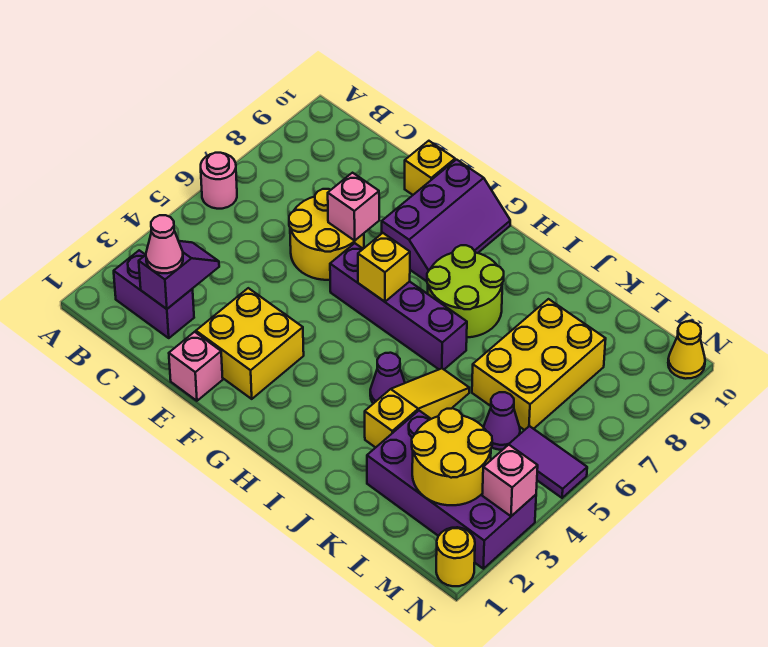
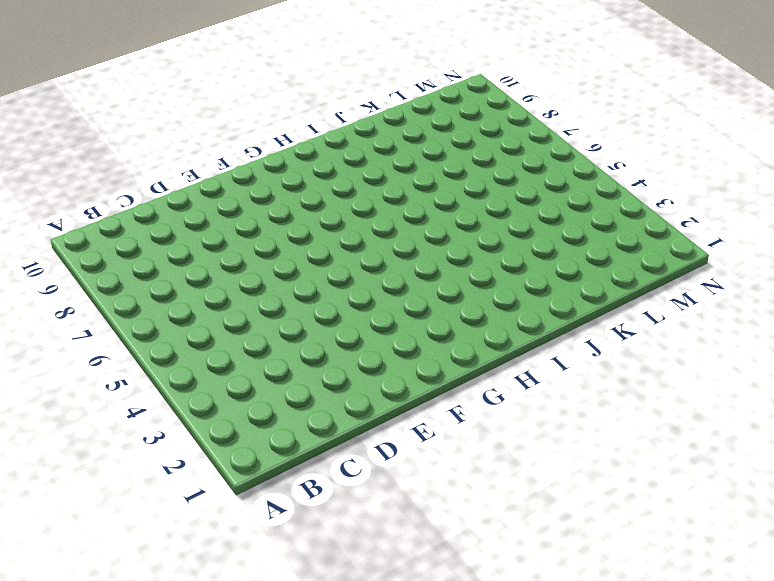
none -> pink 1x1 round brick [201,153,237,209]
none -> purple 1x2 brick [114,250,194,338]
none -> yellow 2x2 round brick [289,189,364,280]

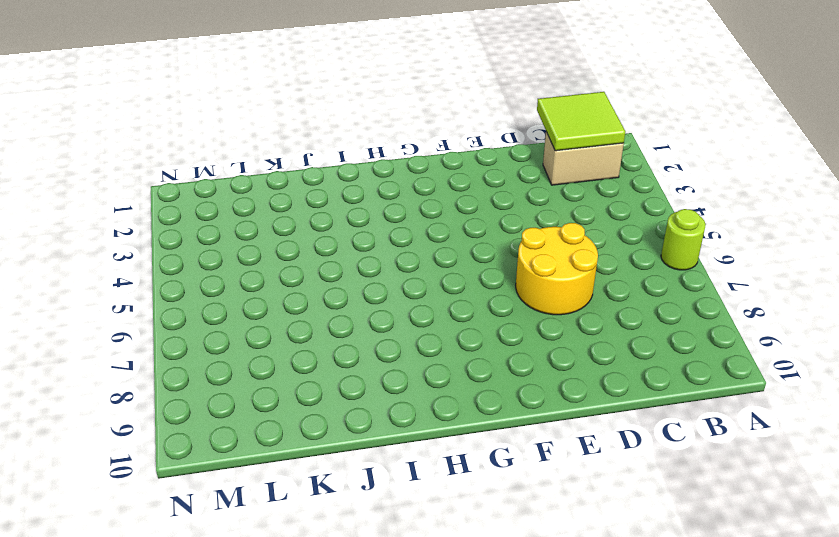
lime 1x1 round brick [661,209,706,270] -> pink 1x1 round brick [201,153,237,209]
lime 2x2 tile [537,92,625,151] -> purple 1x2 slope [139,241,219,309]
tan 1x2 brick [543,132,624,185] -> purple 1x2 brick [114,250,194,338]
none -> pink 1x1 brick [169,332,223,401]
none -> yellow 2x2 brick [196,288,304,399]
none -> yellow 1x1 brick [405,141,455,195]

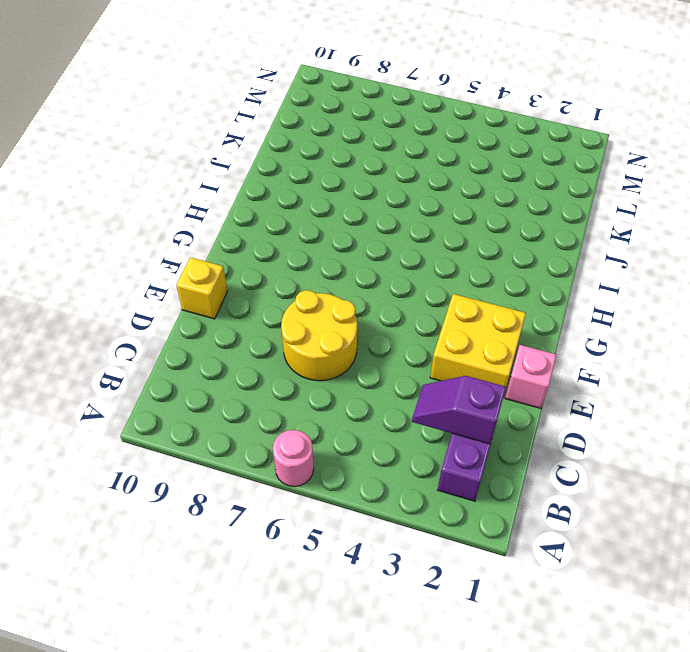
none -> purple 1x4 brick [330,243,467,369]
none -> purple 2x3 slope [382,160,510,281]
none -> lime 2x2 round brick [427,245,504,337]

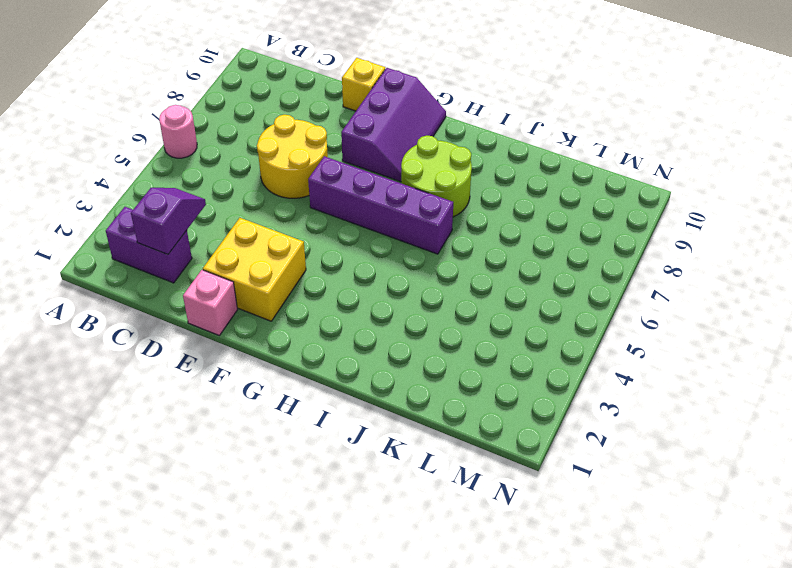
none -> purple 1x1 cone [370,353,405,404]
none -> yellow 1x3 slope [365,369,469,448]
none -> purple 2x4 brick [367,411,536,569]

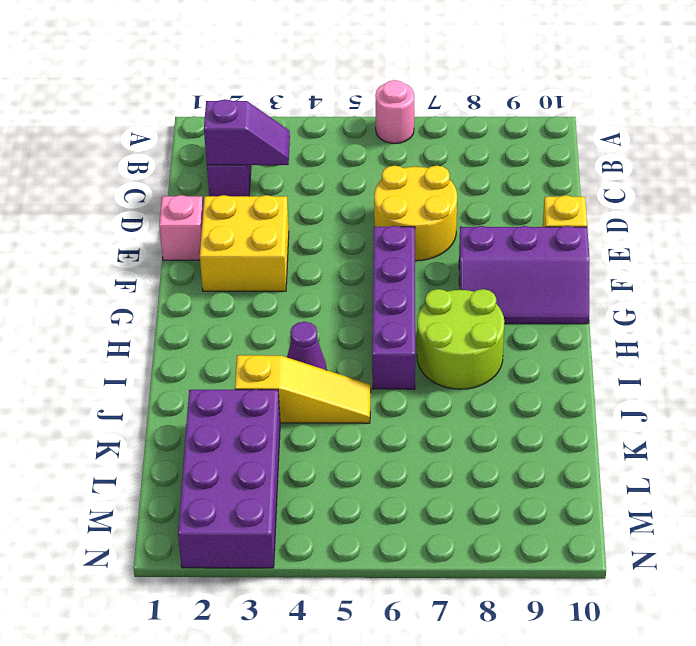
none -> yellow 2x3 brick [472,299,606,430]
none -> purple 1x1 cone [484,392,520,450]
none -> purple 1x2 tile [507,426,587,498]

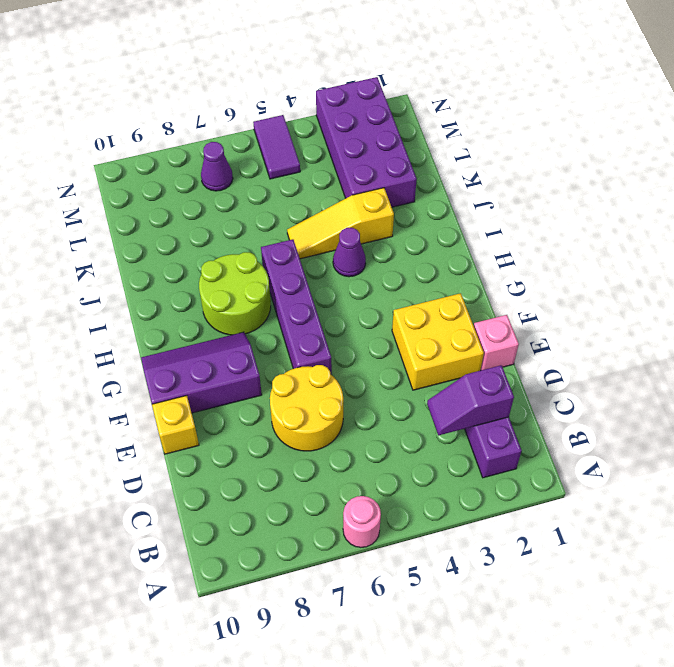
purple 1x1 cone [201,142,233,191] -> purple 1x1 cone moved to [484,392,520,450]
none -> yellow 2x3 brick [472,299,606,430]
none -> yellow 1x1 round brick [436,527,475,586]
none -> yellow 1x1 cone [668,321,705,379]

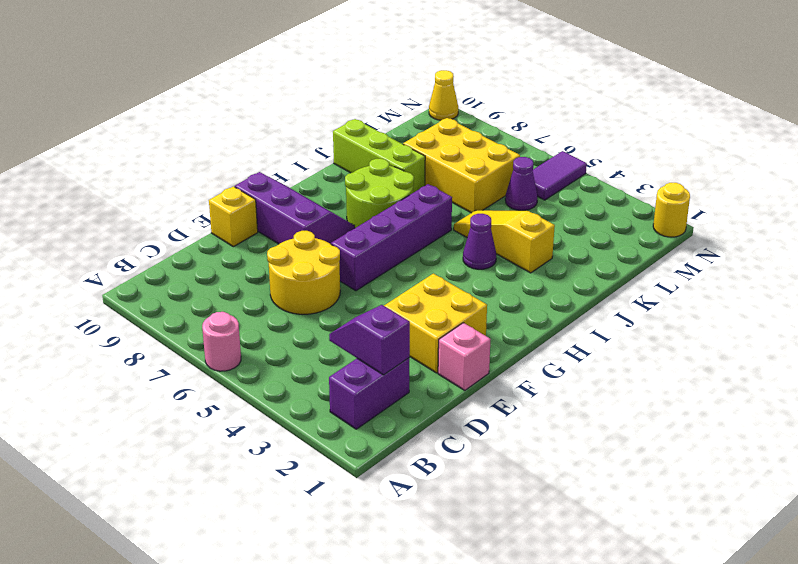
lime 1x3 brick [333,119,425,193] -> none
none -> purple 2x4 brick [367,411,536,569]
none -> pink 1x1 brick [328,173,379,240]
none -> yellow 1x1 brick [358,233,410,302]

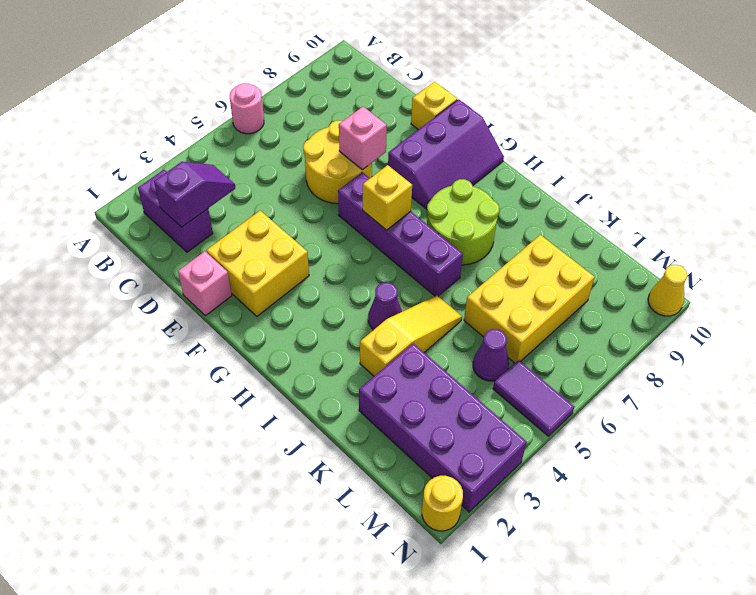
none -> yellow 2x2 round brick [412,408,492,505]
none -> pink 1x1 brick [482,445,538,516]
none -> pink 1x1 cone [146,215,183,273]

